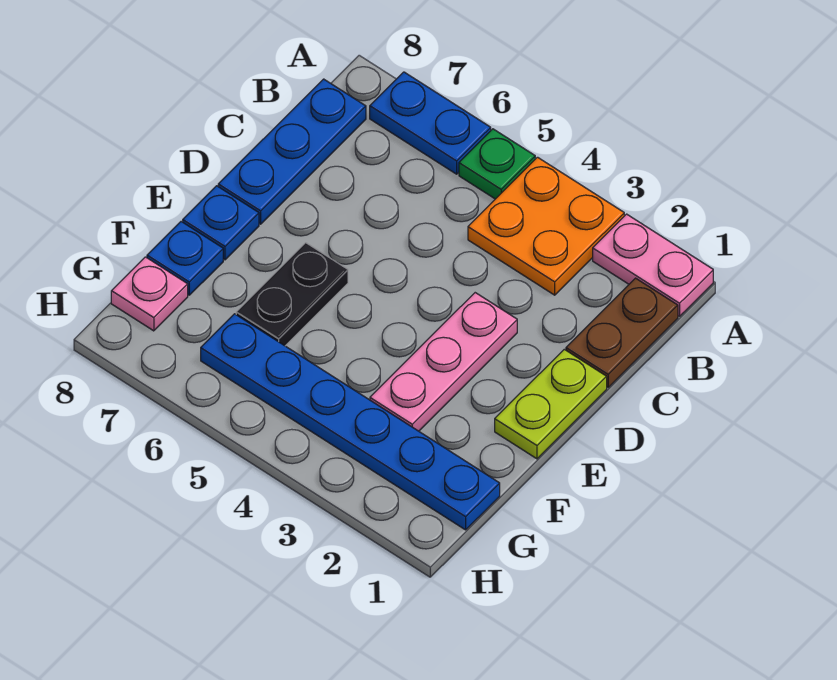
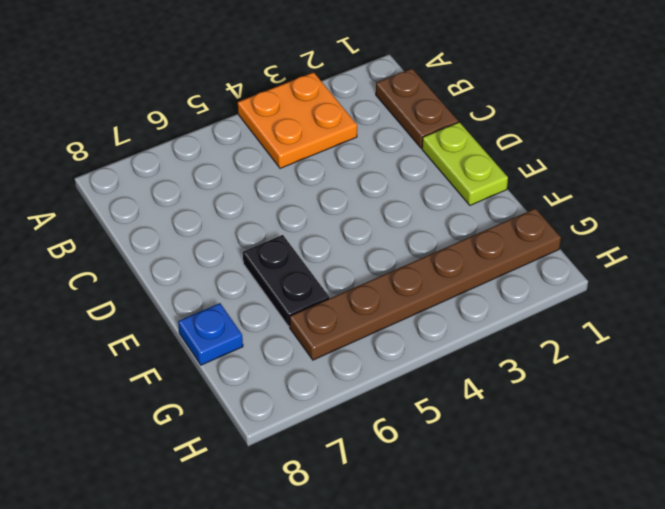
brown 1x6 plate [289,208,561,360] -> blue 1x6 plate [201,314,500,530]
none -> pink 1x2 plate [593,214,713,316]
none -> green 1x1 plate [459,129,535,199]
none -> blue 1x2 plate [370,72,491,174]

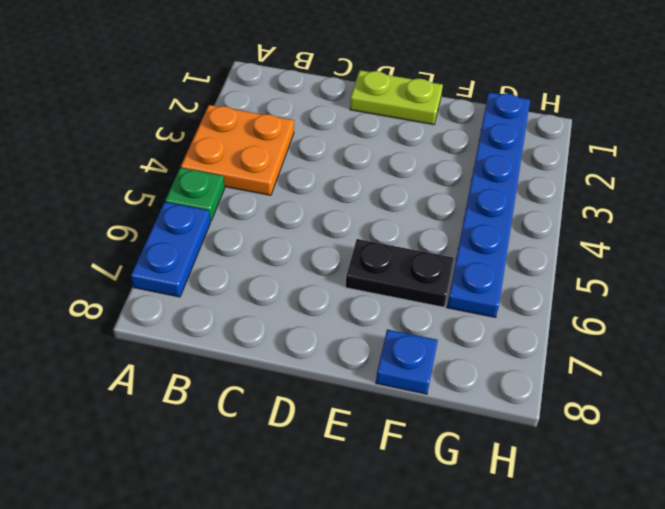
none -> pink 1x2 plate [593,214,713,316]
none -> brown 1x2 plate [566,278,678,387]
none -> blue 1x3 plate [218,79,366,224]

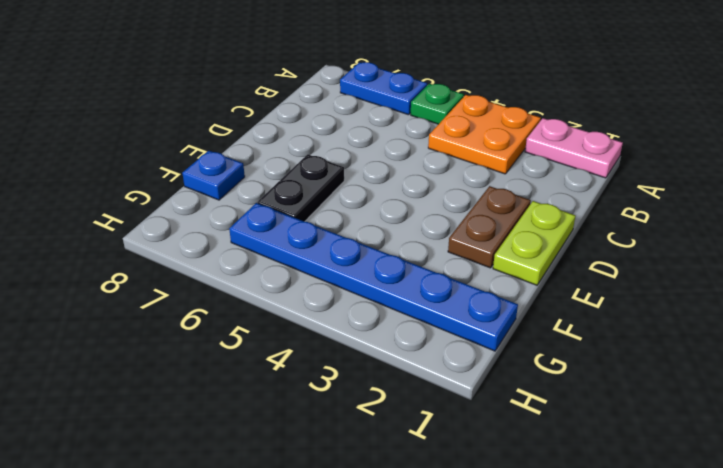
brown 1x2 plate [448,186,531,268] -> brown 1x2 plate moved to [566,278,678,387]
none -> blue 1x3 plate [218,79,366,224]
none -> pink 1x3 plate [370,293,517,431]
none -> blue 1x1 plate [183,186,259,260]

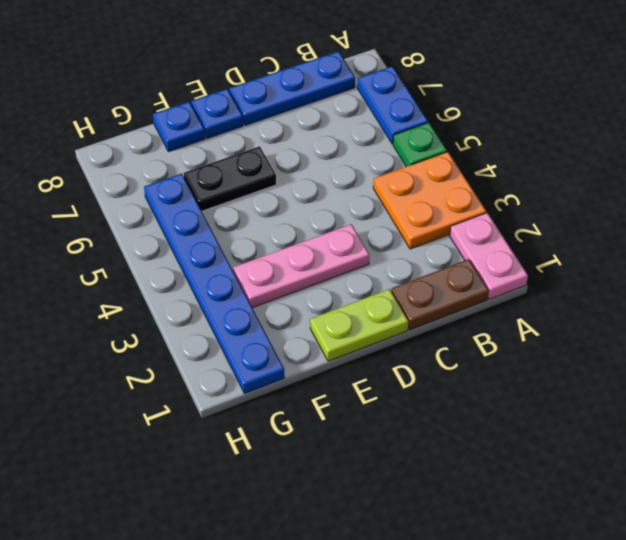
none -> pink 1x1 plate [111,257,188,331]

